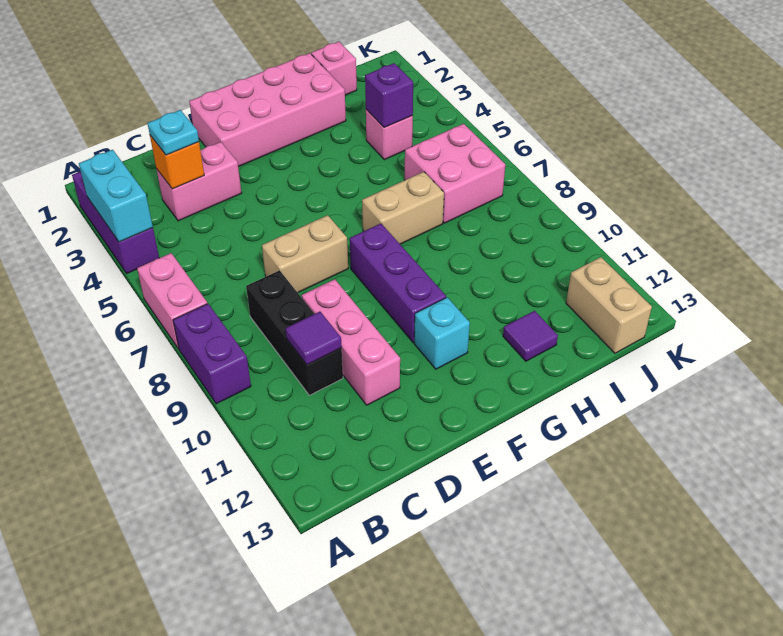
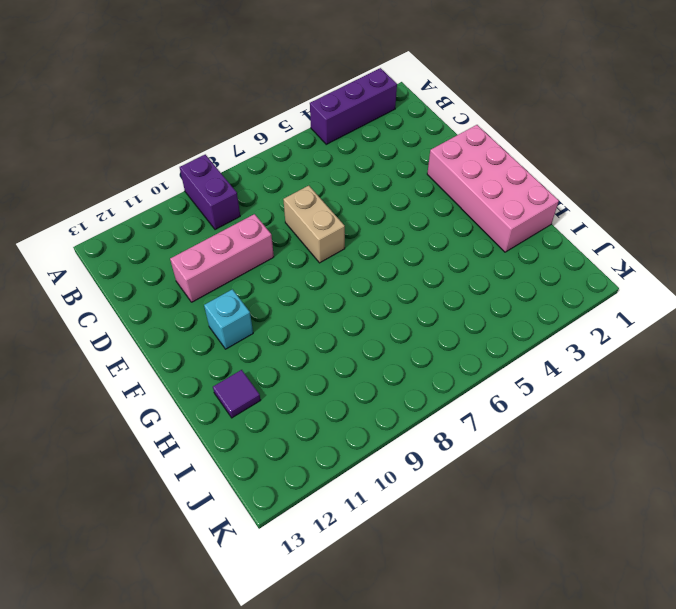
purple 1x2 brick [180,155,240,230] -> purple 1x2 brick turned to [173,304,251,404]
none -> pink 1x2 brick [137,253,207,349]
none -> pink 1x2 brick [157,142,241,221]
none -> black 1x3 brick [246,270,343,395]

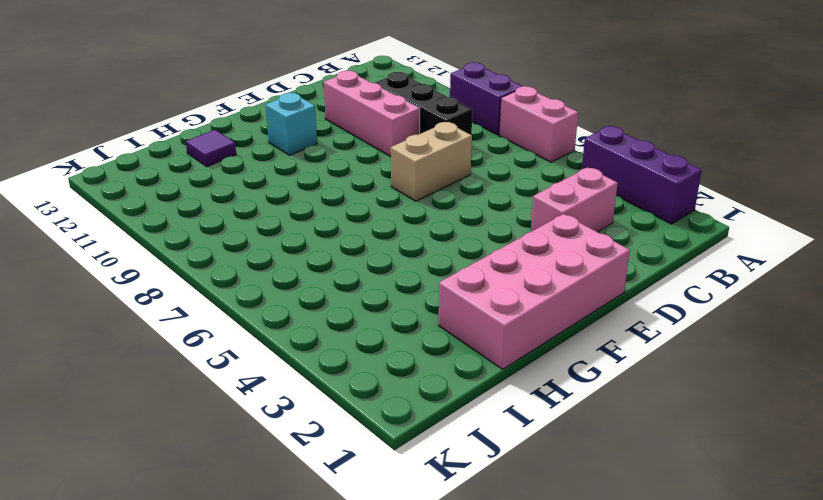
none -> purple 1x3 brick [350,224,446,343]
none -> tan 1x2 brick [362,172,444,244]
none -> pink 1x1 brick [311,42,357,95]

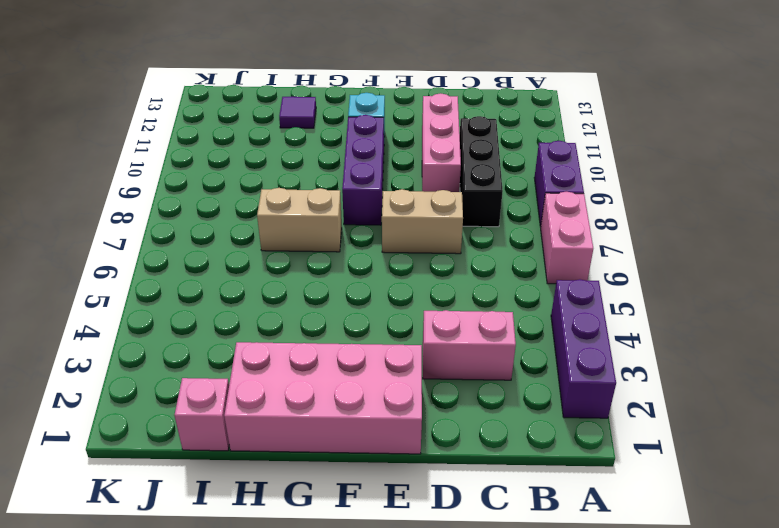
none -> pink 1x1 brick [366,109,413,160]
none -> pink 2x2 brick [405,124,505,223]
none -> tan 1x2 brick [566,257,652,353]

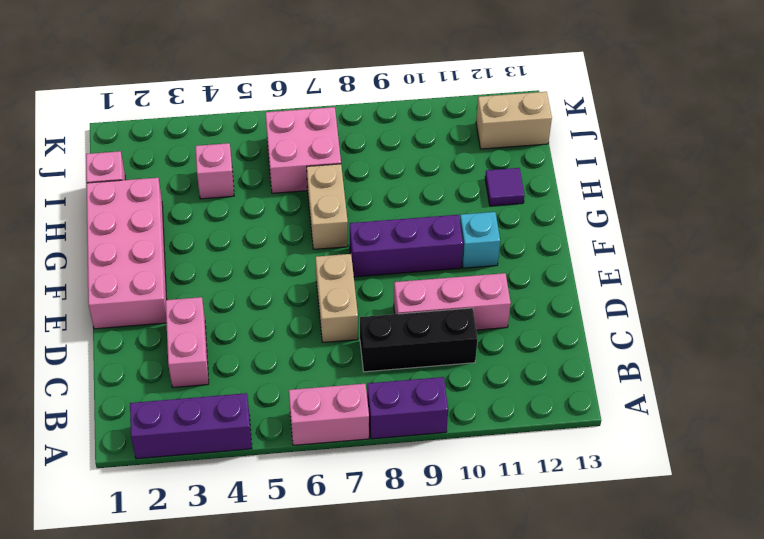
none -> cyan 1x2 brick [79,150,153,242]
none -> orange 1x1 brick [150,136,204,189]
none -> purple 1x1 tile [286,312,342,365]

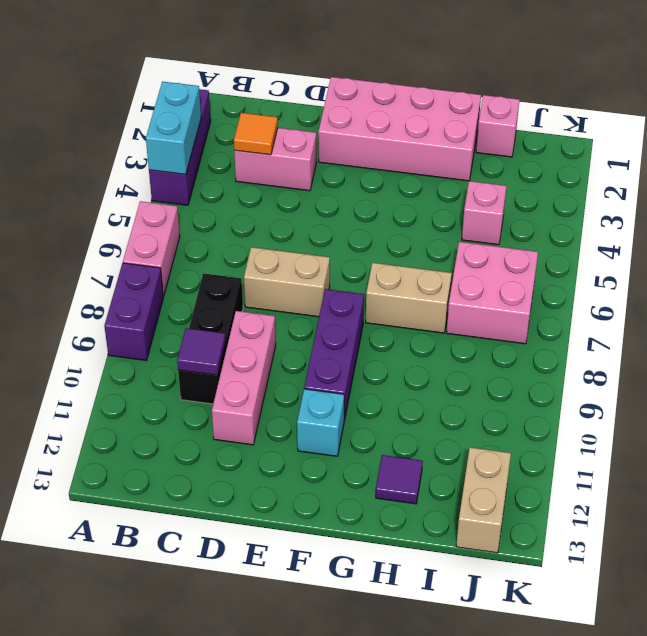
orange 1x1 tile [234,113,278,155] -> orange 1x1 brick [150,136,204,189]
none -> purple 1x1 brick [365,63,413,128]
none -> cyan 1x1 plate [148,110,199,155]

